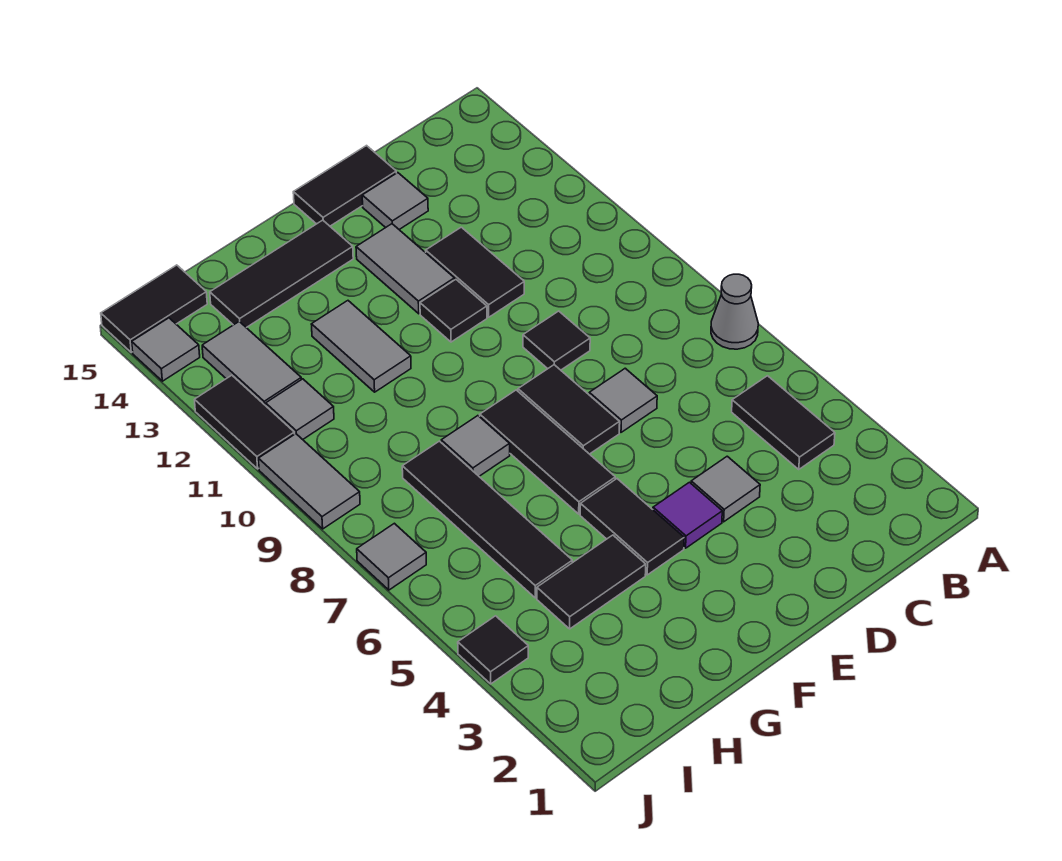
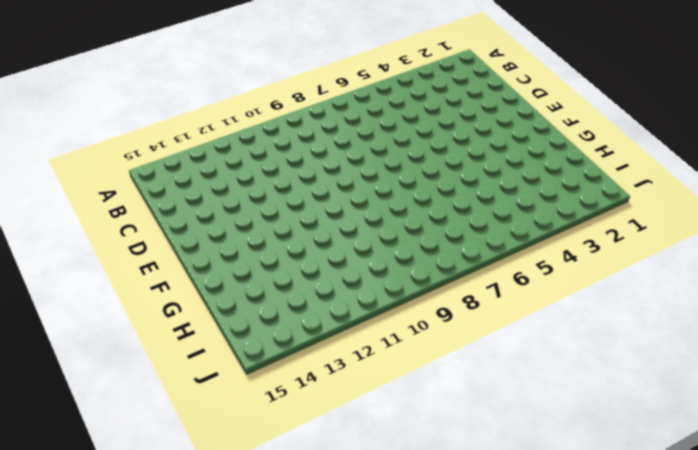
none -> grey 1x1 cone [711,274,758,349]
none -> black 1x2 tile [732,376,835,469]
none -> grey 1x1 tile [691,456,760,522]

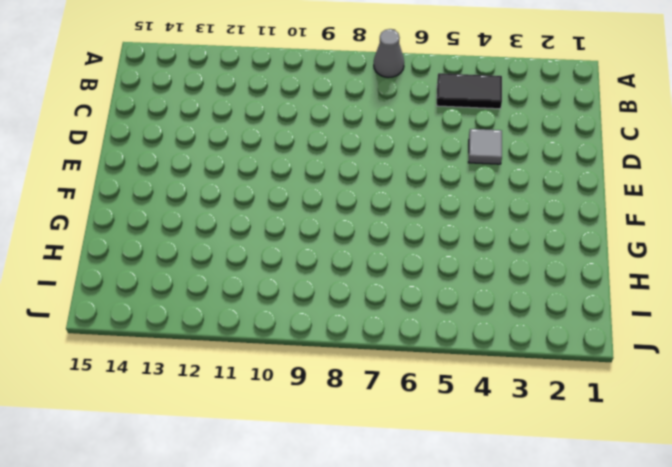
none -> grey 1x1 tile [589,368,657,432]
none -> black 1x1 tile [523,311,590,370]
none -> black 1x2 tile [426,227,524,317]

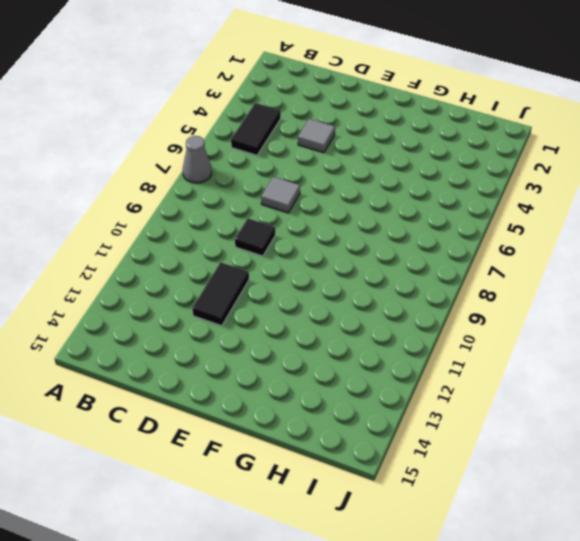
none -> grey 1x1 tile [362,173,428,229]
none -> black 1x2 tile [293,146,396,226]
none -> purple 1x1 tile [653,482,722,548]

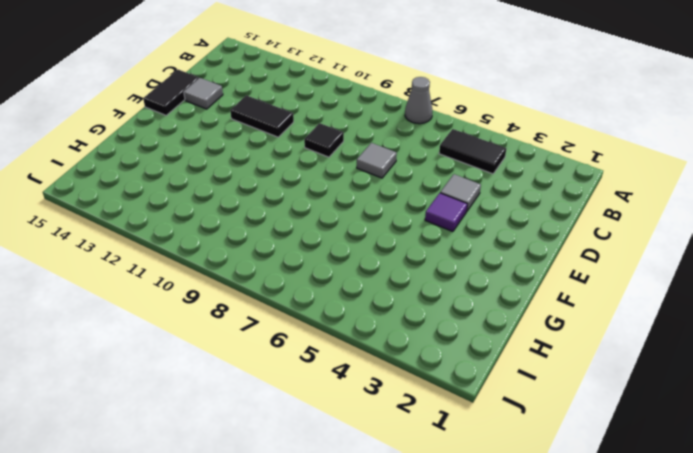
none -> black 1x2 tile [518,365,620,454]
none -> black 1x1 tile [420,280,487,342]
none -> grey 1x2 tile [356,224,454,314]

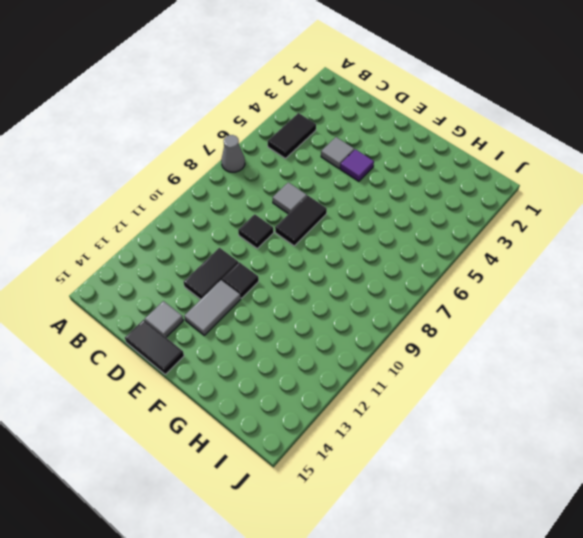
none -> black 1x2 tile [580,479,684,575]
none -> black 1x3 tile [480,390,615,514]
none -> black 1x3 tile [210,220,353,328]

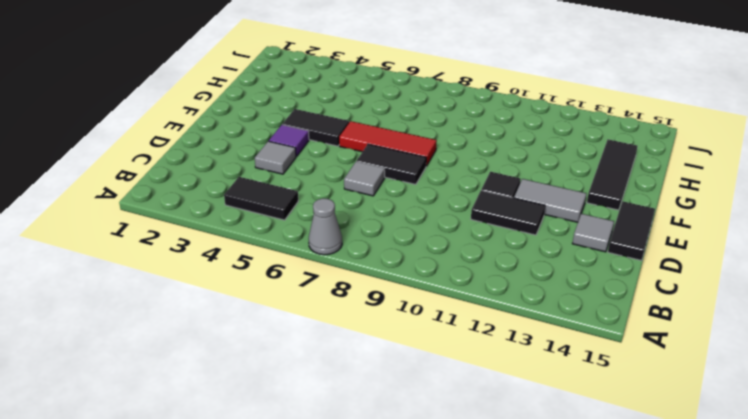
red 1x3 tile [339,121,437,166] -> black 1x3 tile [480,390,615,514]
none -> black 1x1 tile [523,311,590,370]
none -> black 1x2 tile [537,535,646,629]
none -> grey 1x1 tile [441,416,510,476]

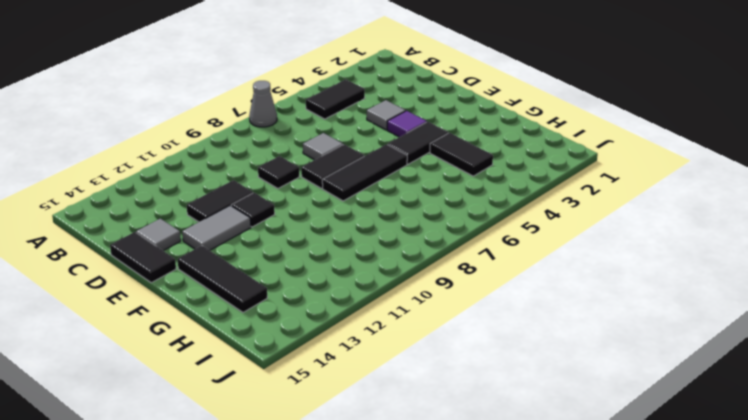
none -> grey 1x1 tile [441,416,510,476]
none -> grey 1x2 tile [311,301,411,392]
none -> black 1x4 tile [402,441,572,598]

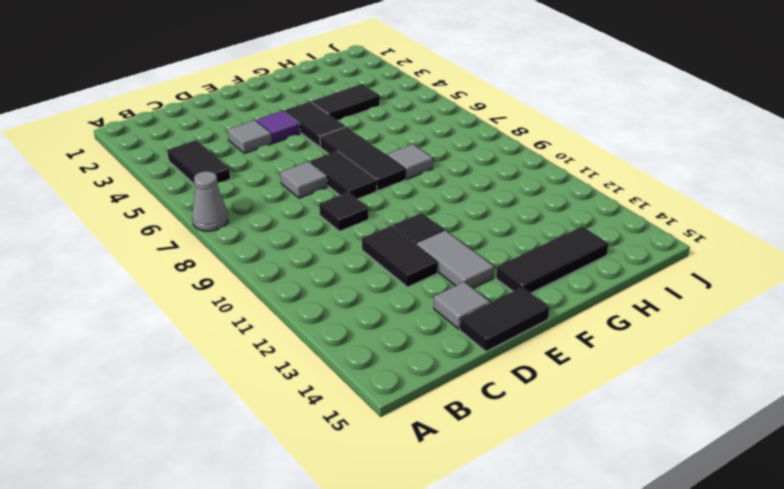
none -> grey 1x2 tile [311,301,411,392]
none -> black 1x4 tile [402,441,572,598]
none -> grey 1x1 tile [266,379,334,440]

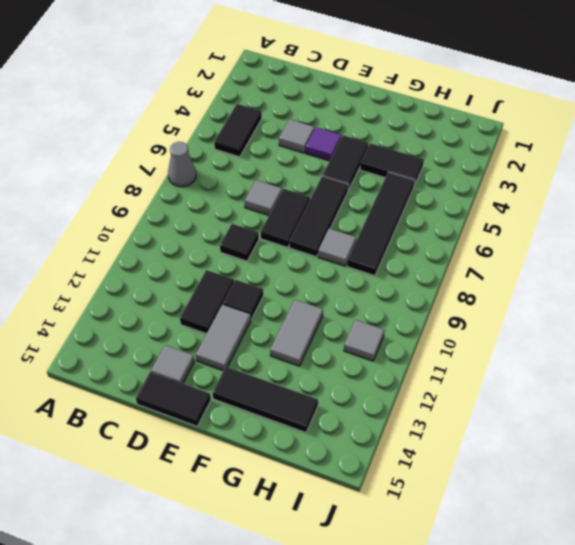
none -> grey 1x2 tile [202,322,301,406]
none -> black 1x2 tile [101,265,207,352]
none -> black 1x1 tile [458,616,528,684]

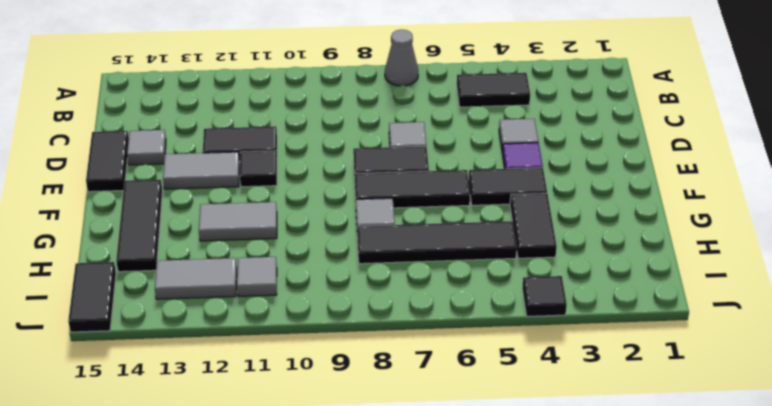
none -> black 1x1 tile [523,311,590,370]
none -> grey 1x1 tile [357,523,426,590]
none -> grey 1x2 tile [258,434,360,529]

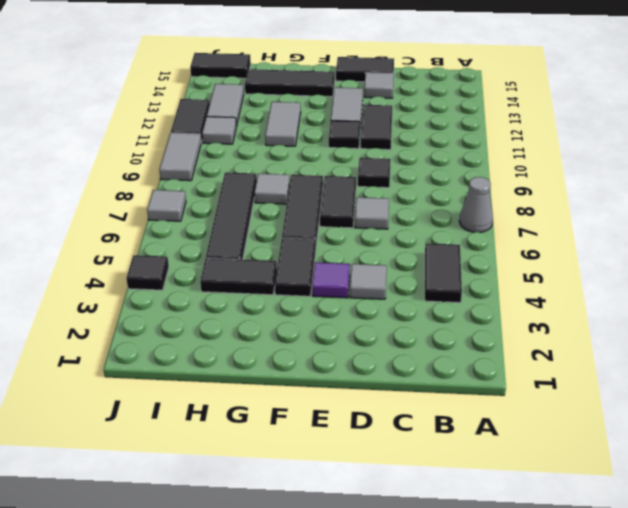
none -> grey 1x1 tile [132,318,200,381]

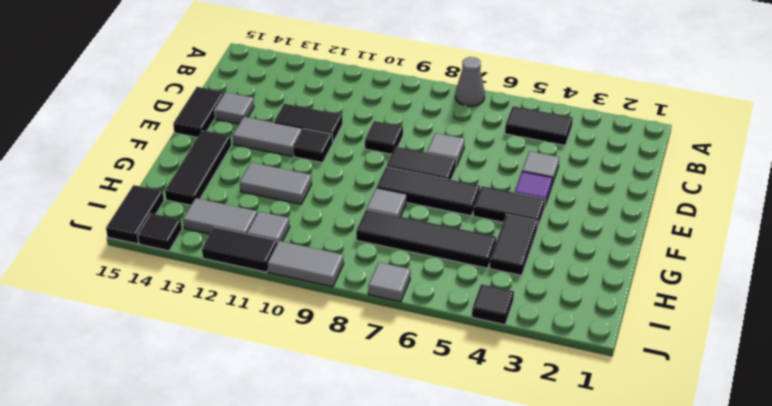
black 1x1 tile [138,213,182,251] -> grey 1x1 tile [132,318,200,381]

